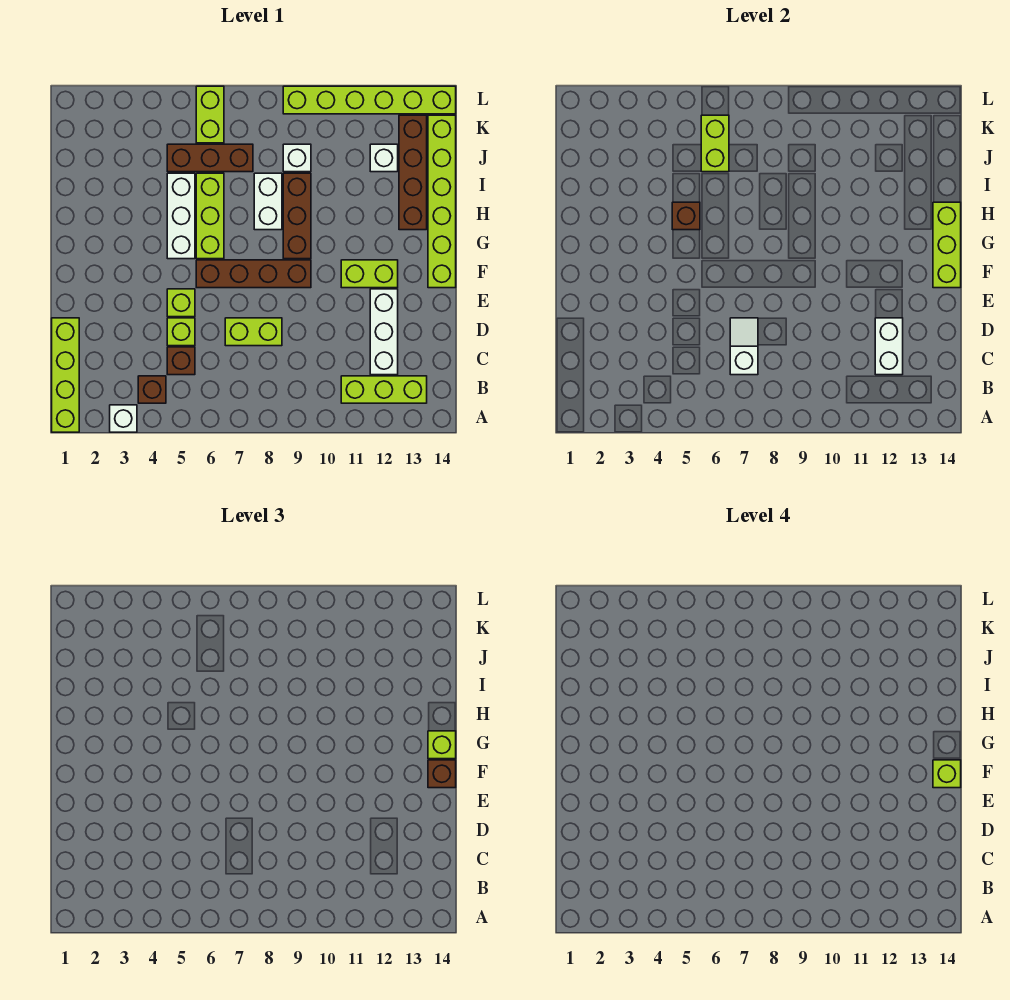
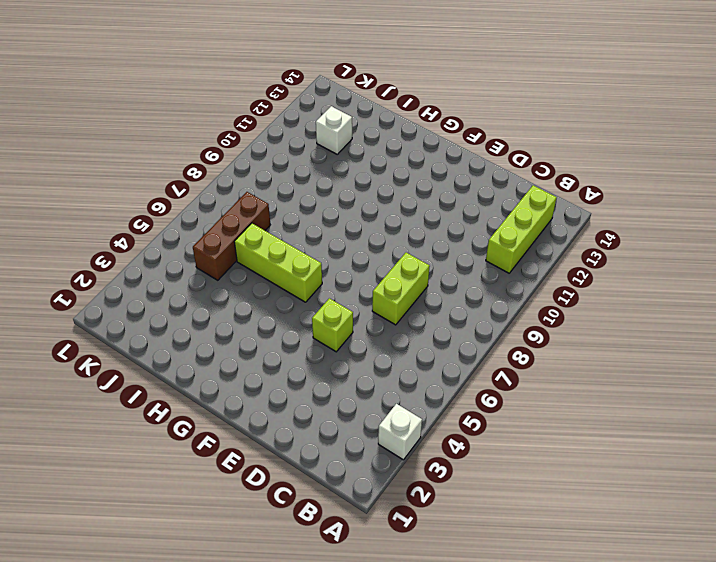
none -> lime 1x4 brick [52,318,79,432]
none -> brown 1x1 brick [138,376,166,403]
none -> brown 1x1 brick [167,347,195,375]
none -> white 1x3 brick [370,289,398,375]

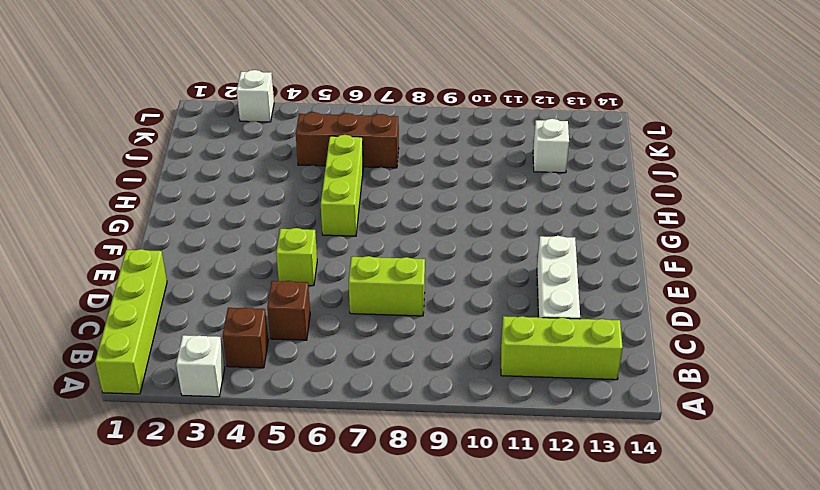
white 1x1 brick [237,70,274,122] -> white 1x1 brick moved to [283,144,311,172]
none -> lime 1x1 brick [167,318,195,346]
none -> brown 1x4 brick [196,260,311,288]
none -> lime 1x2 brick [341,260,398,288]
none -> lime 1x6 brick [428,115,456,288]

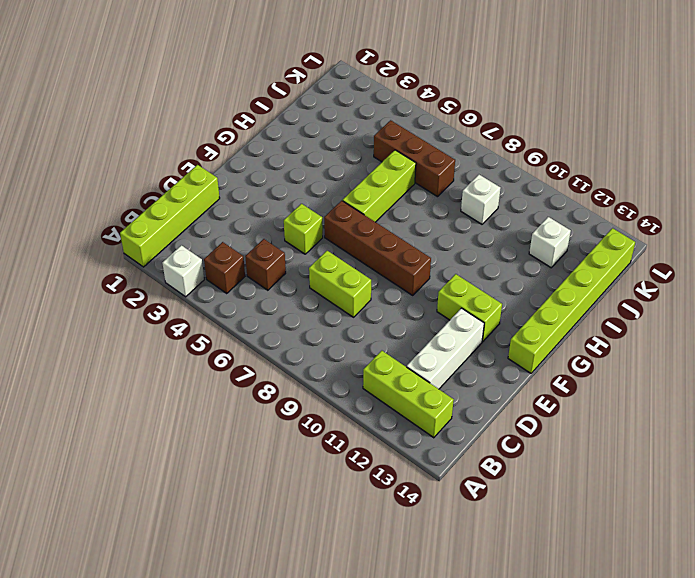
none -> lime 1x1 brick [167,318,195,346]
none -> white 1x3 brick [167,173,195,259]
none -> brown 1x3 brick [283,173,311,259]
none -> white 1x2 brick [254,173,282,230]

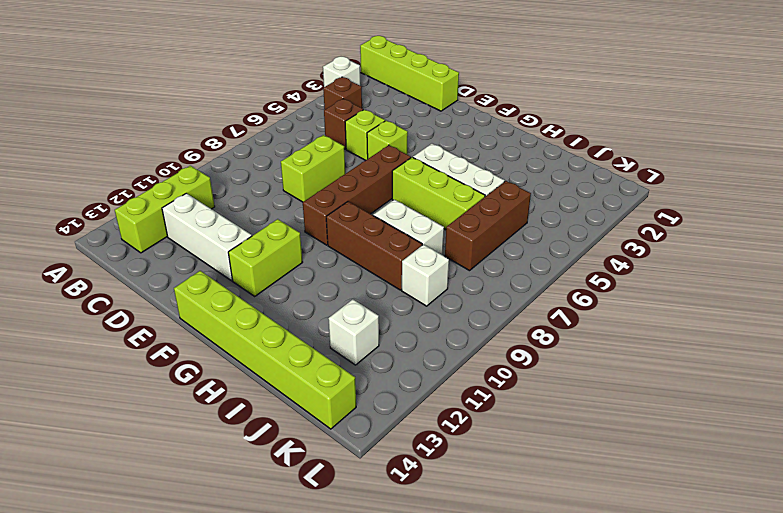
none -> brown 1x4 brick [399,115,427,230]
none -> lime 1x2 brick [196,86,224,143]
none -> lime 1x6 brick [283,86,456,114]
none -> white 1x2 slope [730,318,758,375]

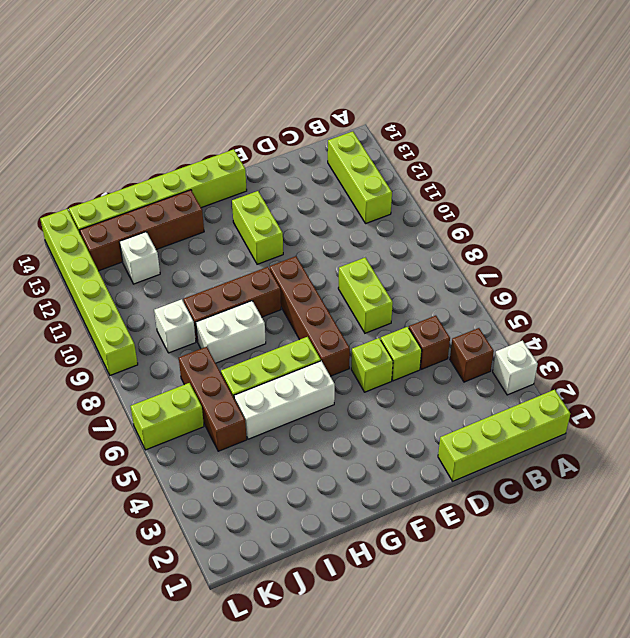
none -> white 1x3 brick [370,289,398,375]
none -> white 1x2 slope [730,318,758,375]
none -> white 1x2 brick [875,318,903,375]
none -> lime 1x3 brick [933,202,961,288]

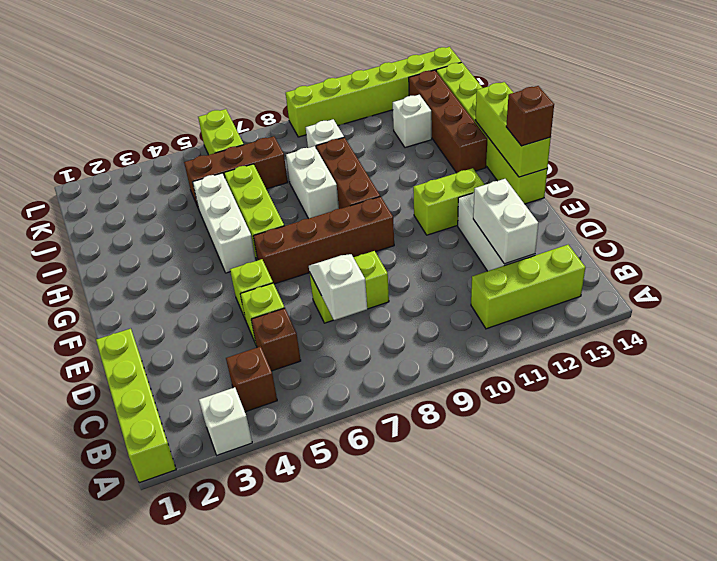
none -> brown 1x1 brick [672,202,700,230]
none -> lime 1x2 brick [701,115,729,172]
none -> lime 1x1 brick [428,731,456,759]
none -> lime 1x1 brick [933,760,961,788]

